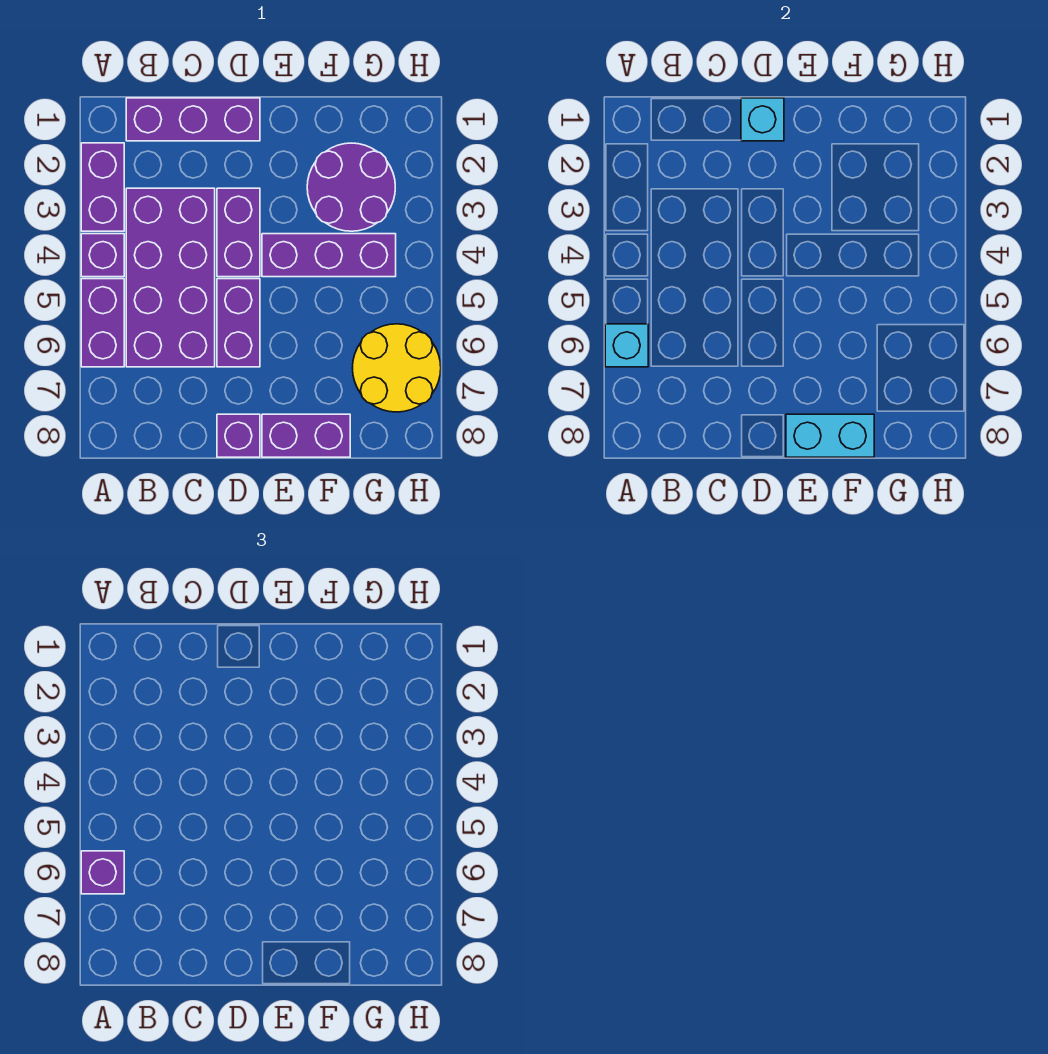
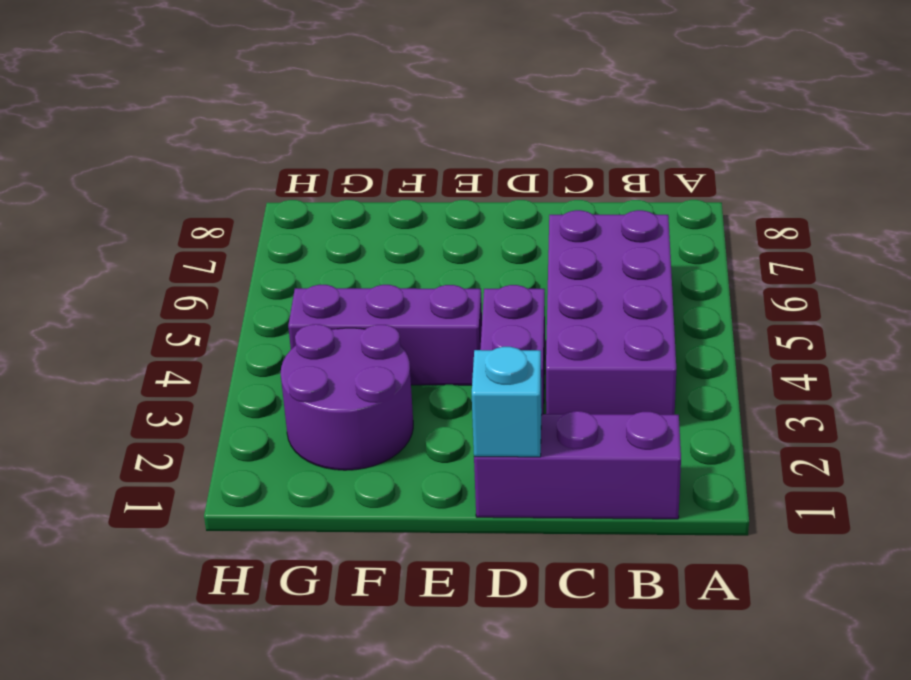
none -> purple 1x2 brick [81,143,124,231]
none -> purple 1x1 brick [81,234,124,277]
none -> purple 1x2 brick [81,279,124,367]

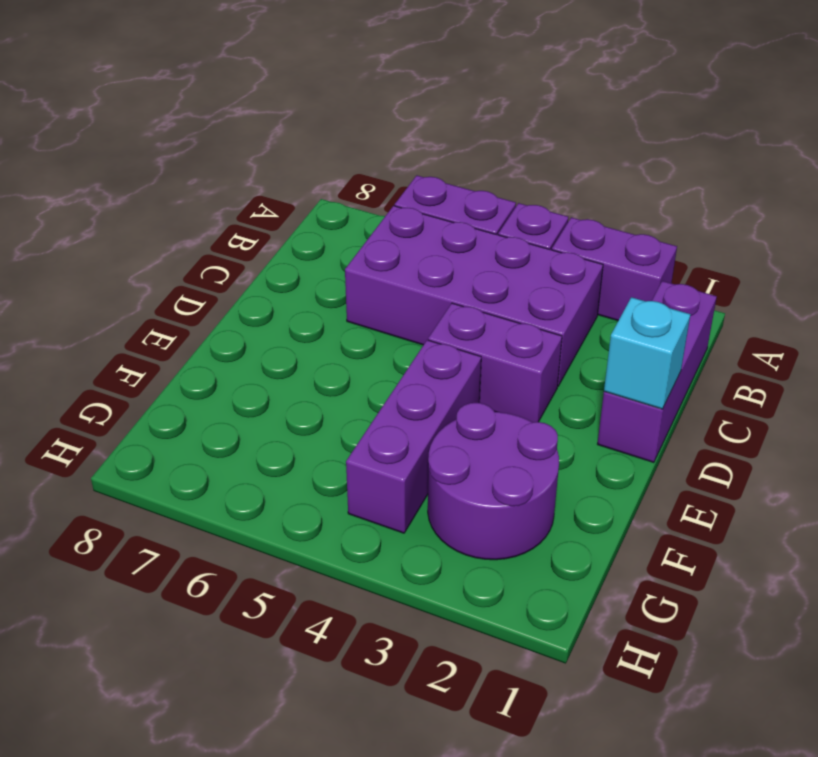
none -> purple 1x2 brick [217,279,260,367]
none -> purple 1x1 brick [217,414,260,457]
none -> purple 1x2 brick [262,414,350,457]

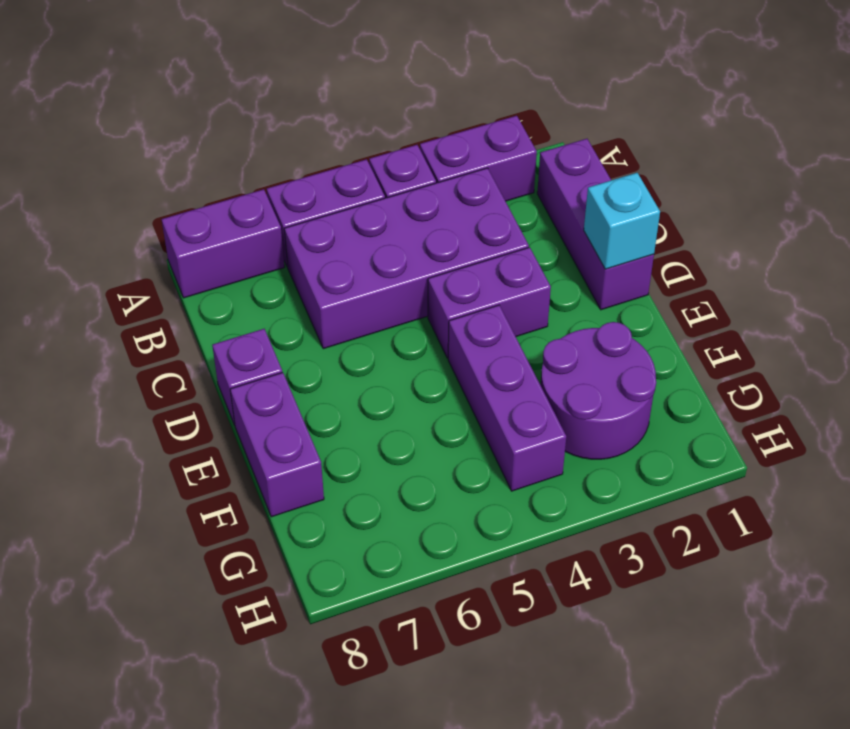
purple 1x2 brick [162,189,284,298] -> purple 1x2 brick moved to [217,279,260,367]
none -> yellow 2x2 round brick [353,324,441,412]
none -> cyan 1x1 brick [605,324,648,367]
none -> cyan 1x2 brick [786,414,874,457]

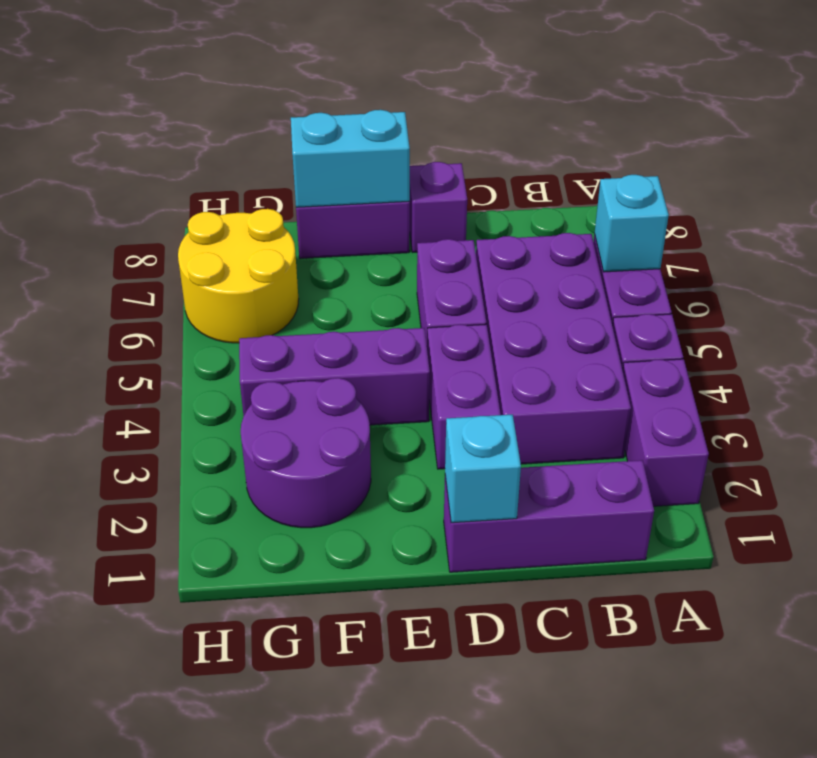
none -> purple 1x1 brick [81,851,124,894]

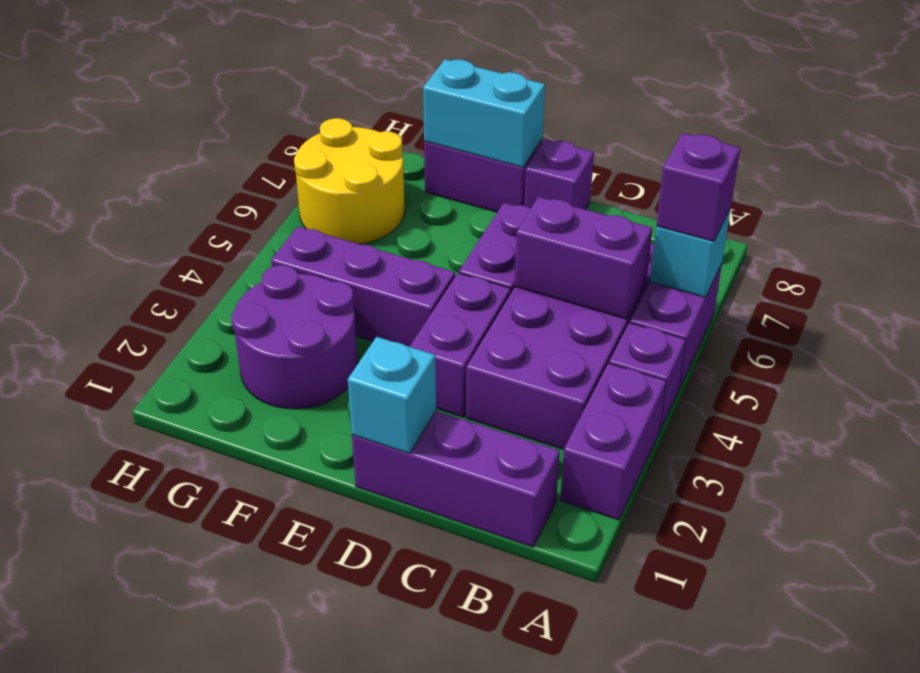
purple 1x2 brick [515,197,652,319] -> none

